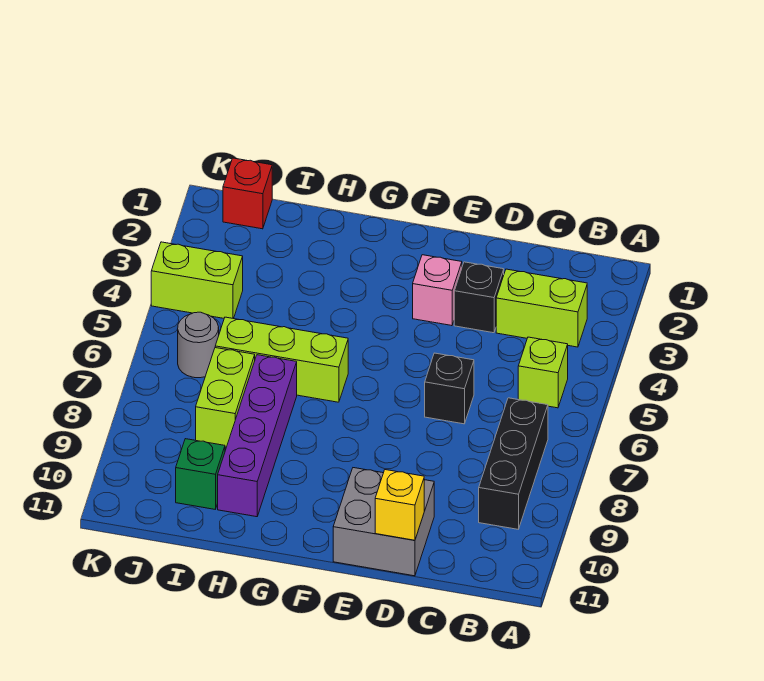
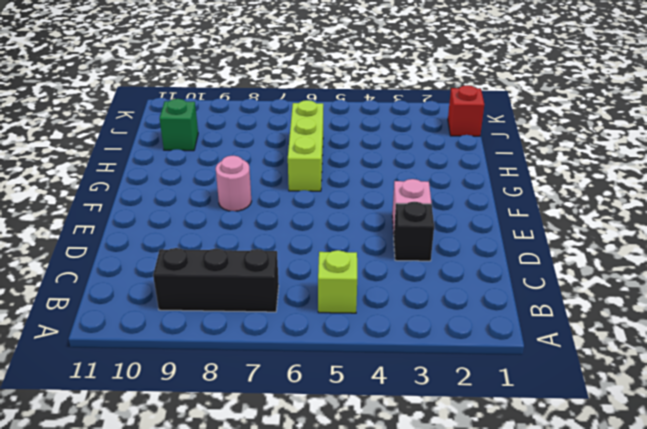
pink 1x1 round brick [216,156,251,211] -> none
none -> lime 1x2 brick [496,269,587,347]
none -> black 1x1 brick [425,353,474,424]
none -> grey 2x2 brick [333,468,434,576]

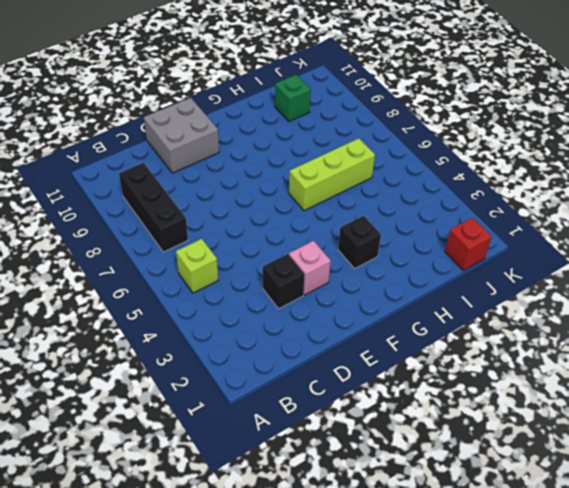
black 1x1 brick [338,216,381,269] -> black 1x1 brick moved to [425,353,474,424]
none -> lime 1x2 brick [496,269,587,347]
none -> purple 1x4 brick [218,355,297,517]
none -> lime 1x2 brick [196,348,255,447]

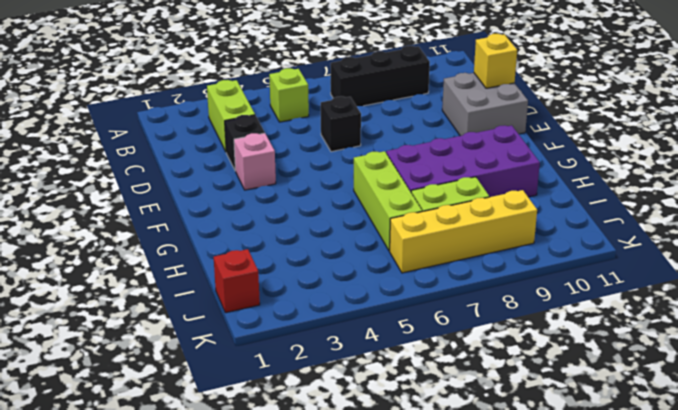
purple 2x4 brick [386,125,540,197] -> purple 1x4 brick [218,355,297,517]
yellow 1x4 brick [390,190,537,273] -> grey 1x1 round brick [178,312,219,378]
none -> green 1x1 brick [176,439,225,509]
none -> lime 1x2 brick [151,242,243,319]

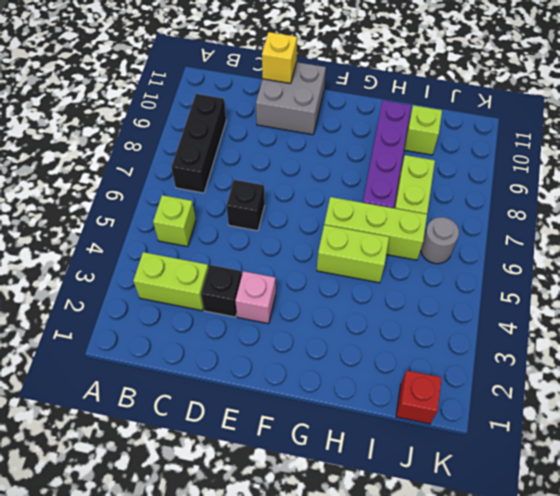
lime 1x2 brick [317,225,389,283] -> lime 1x2 brick moved to [151,242,243,319]
lime 1x1 brick [404,105,442,155] -> green 1x1 brick [176,439,225,509]

